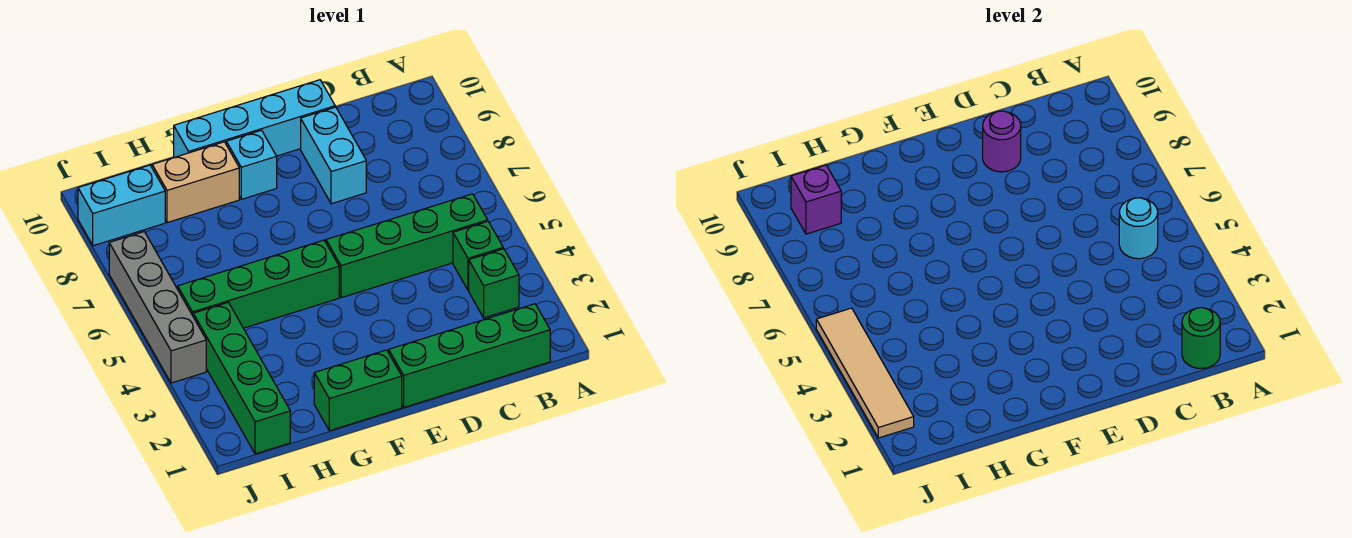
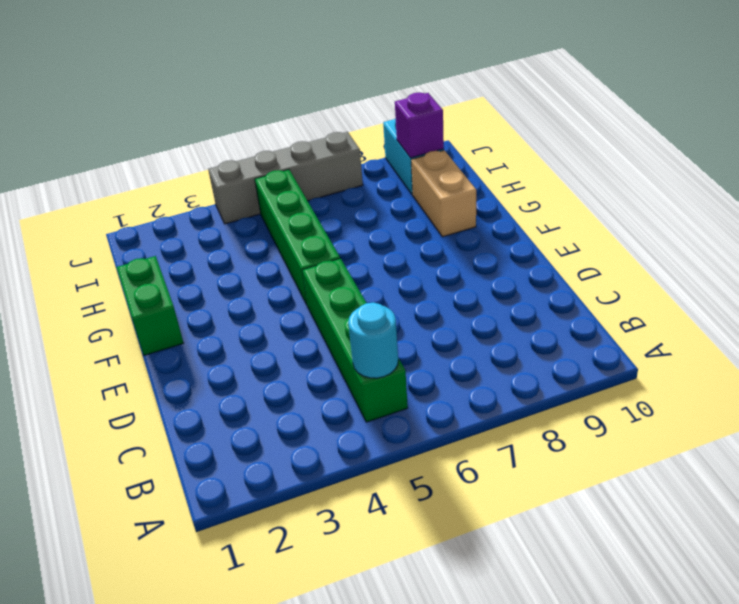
none -> green 1x4 brick [389,304,550,407]
none -> green 1x1 brick [469,249,519,318]
none -> green 1x1 brick [453,222,503,290]

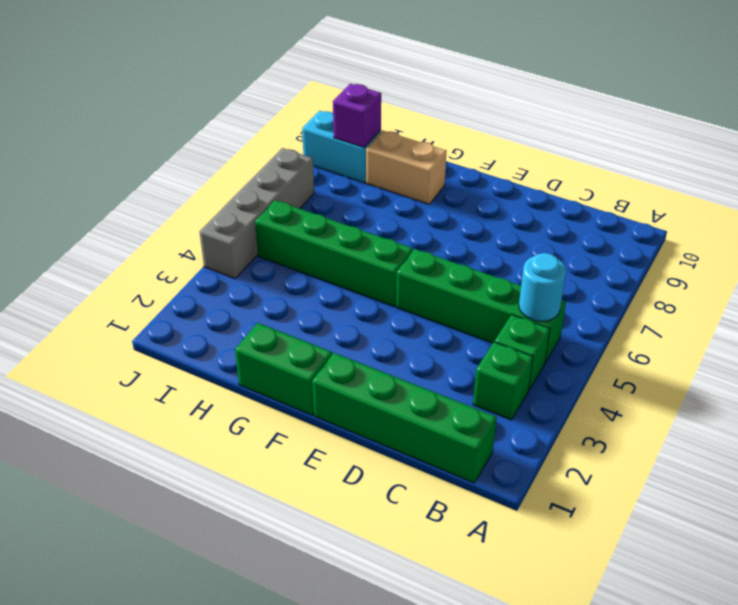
none -> cyan 1x2 brick [301,107,366,204]
none -> cyan 1x4 brick [174,80,335,158]
none -> cyan 1x1 brick [226,130,277,199]

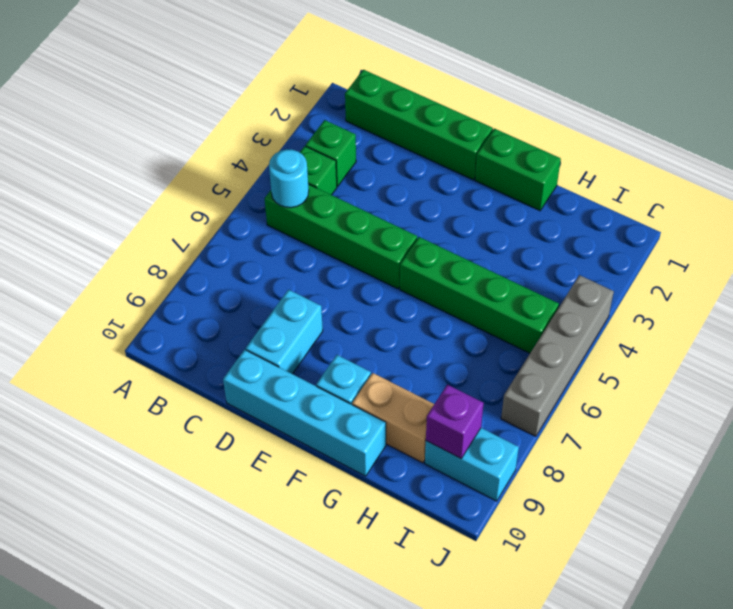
none -> green 1x4 brick [193,302,290,454]
none -> green 1x1 round brick [1182,308,1220,369]
none -> purple 1x1 round brick [983,111,1021,172]

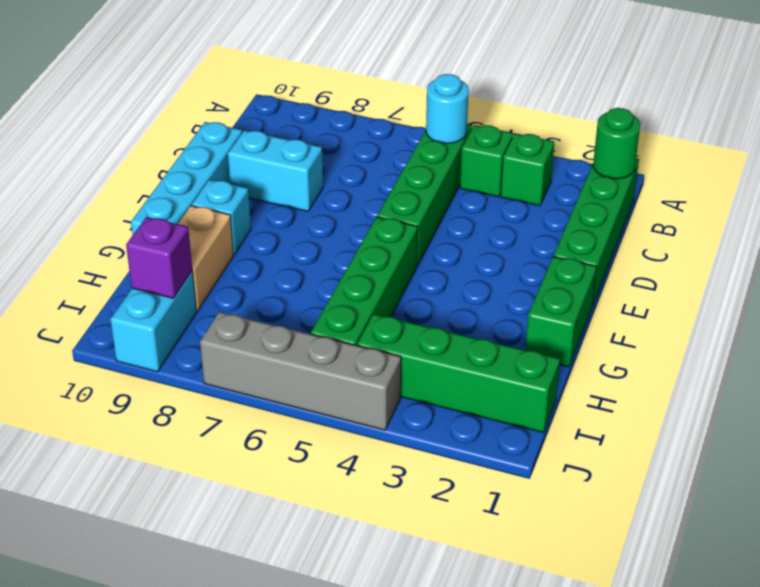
none -> purple 1x1 round brick [983,111,1021,172]
none -> tan 1x4 tile [816,308,914,438]

